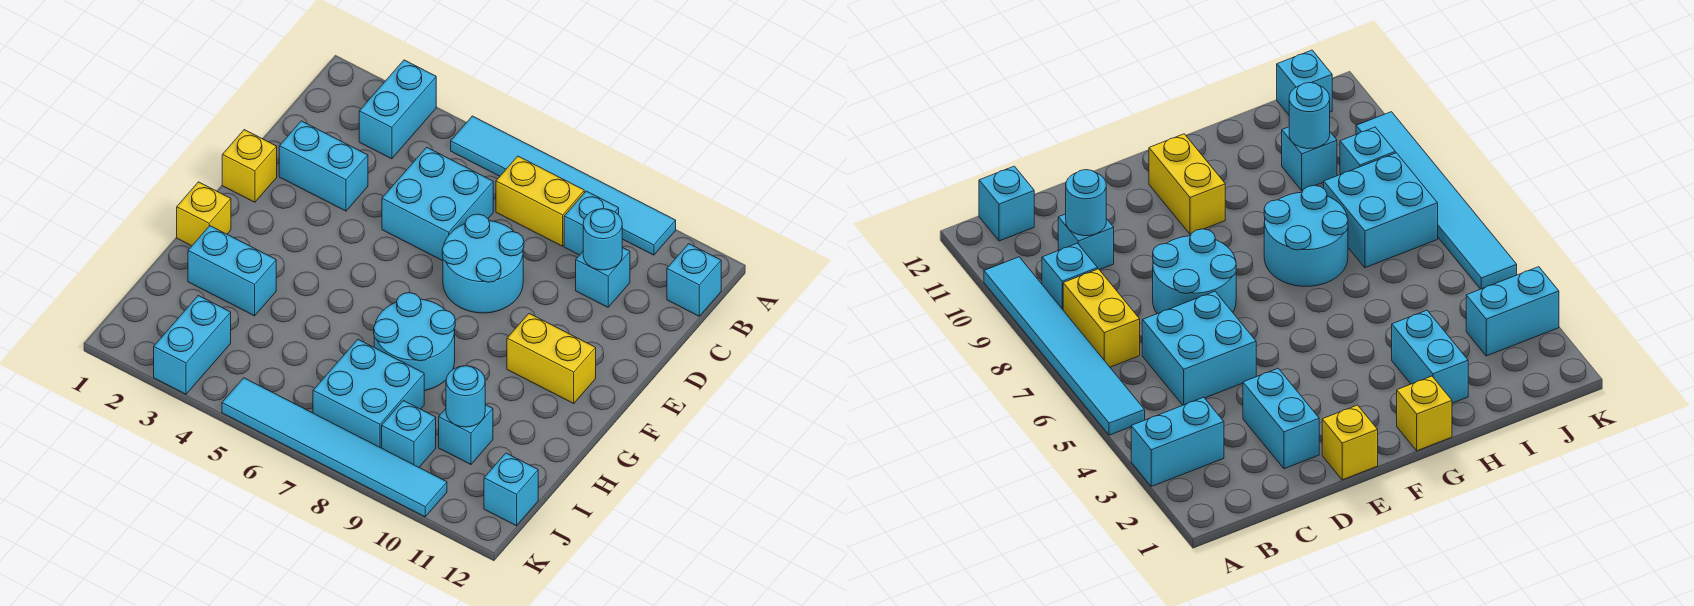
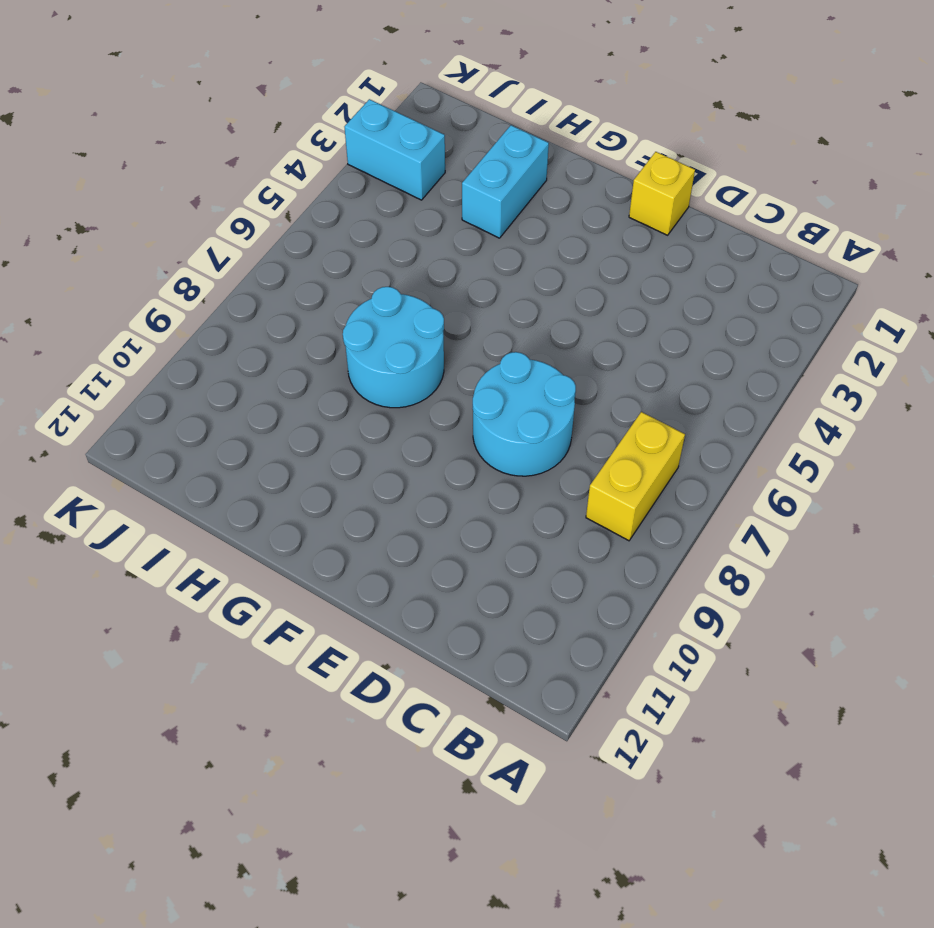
none -> cyan 1x2 brick [359,60,436,159]
none -> cyan 1x6 tile [451,116,676,255]
none -> cyan 1x1 brick [564,191,619,255]

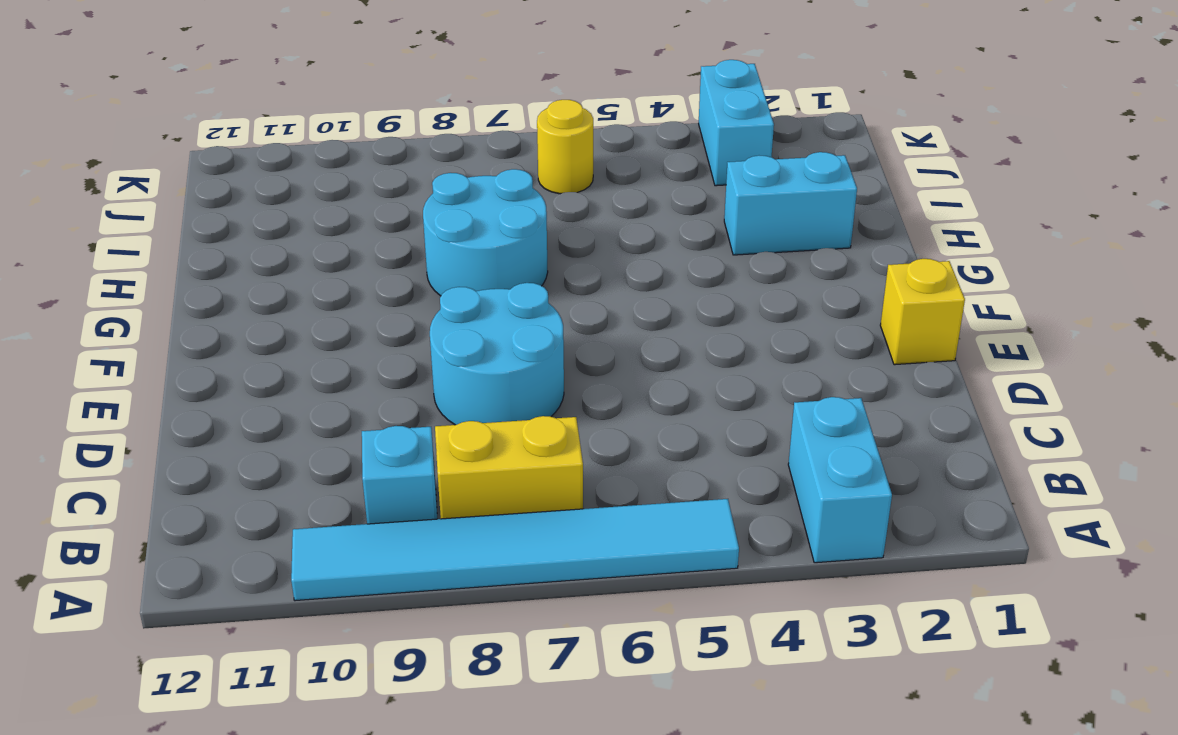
yellow 1x1 round brick [537,100,593,194] -> none
none -> cyan 1x1 brick [667,244,721,316]
none -> cyan 2x2 brick [382,147,493,261]
none -> cyan 1x1 brick [576,248,630,307]

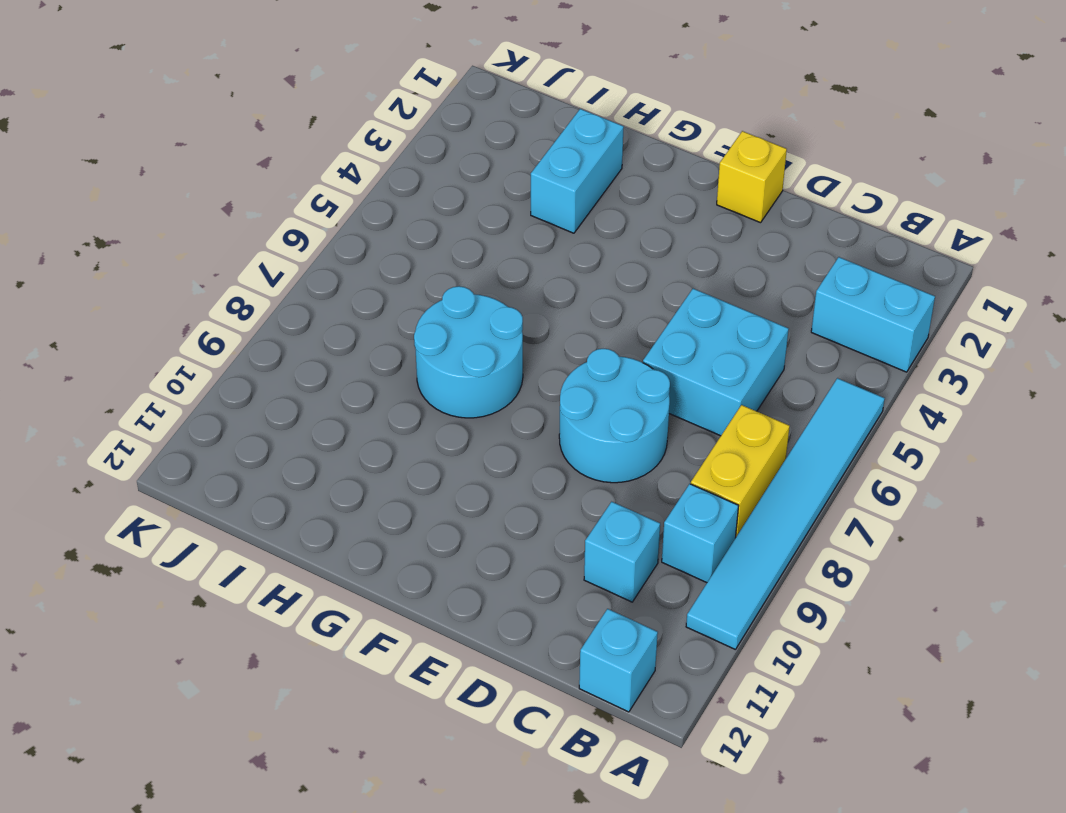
none -> cyan 1x2 brick [279,121,368,211]
none -> yellow 1x2 brick [507,314,596,403]
none -> yellow 1x1 brick [177,182,231,246]

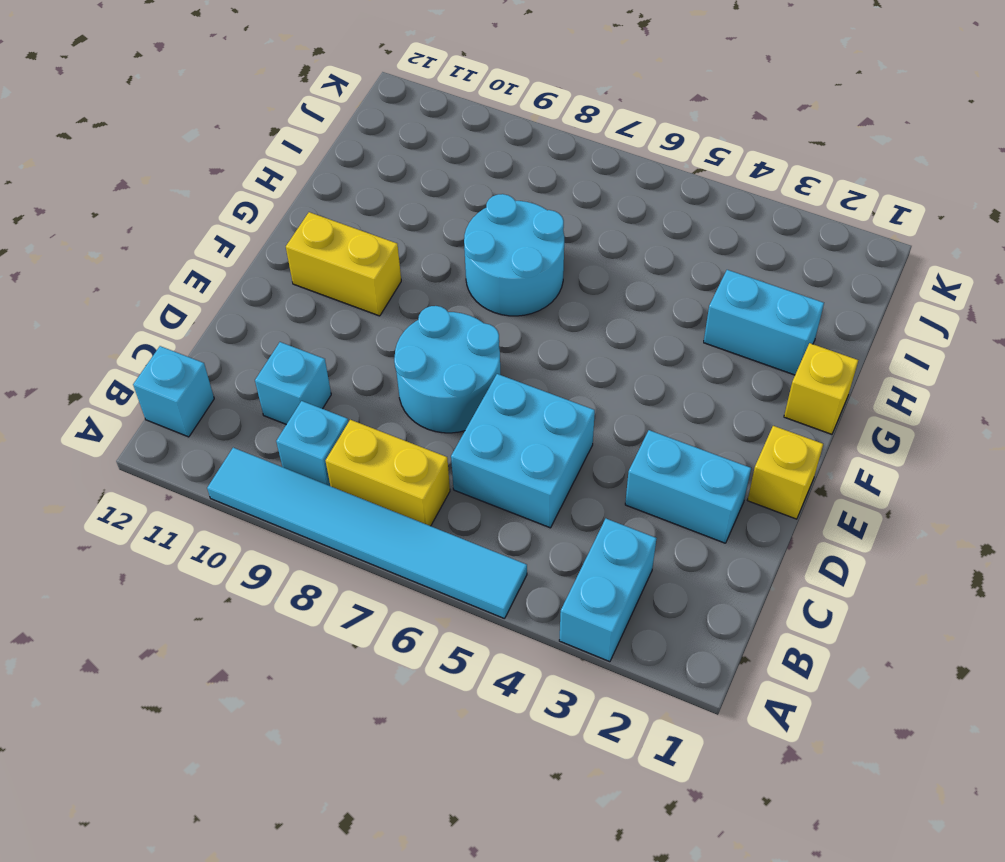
none -> cyan 2x2 brick [313,340,424,448]
none -> cyan 1x1 brick [439,405,493,464]
none -> cyan 1x2 brick [154,296,231,394]

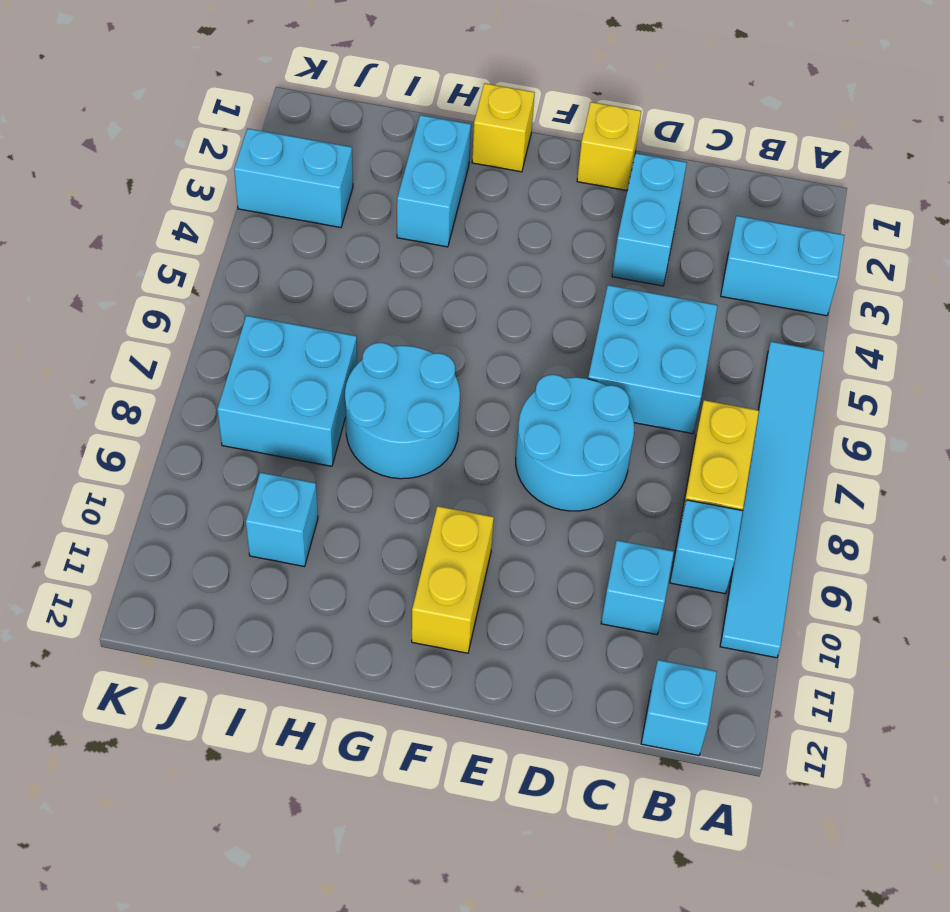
none -> cyan 1x1 brick [382,401,436,467]
none -> cyan 1x1 brick [484,453,538,526]
none -> cyan 1x6 tile [222,378,447,517]

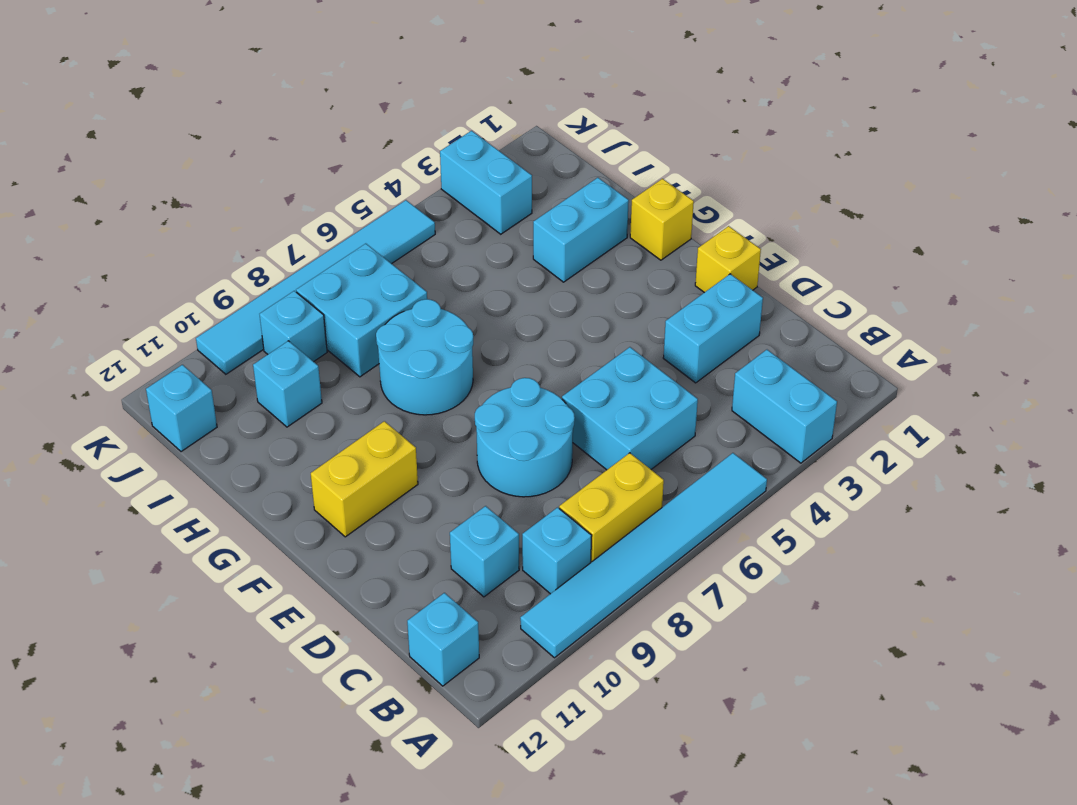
none -> cyan 1x1 round brick [583,209,622,270]
none -> cyan 1x1 round brick [446,366,485,427]

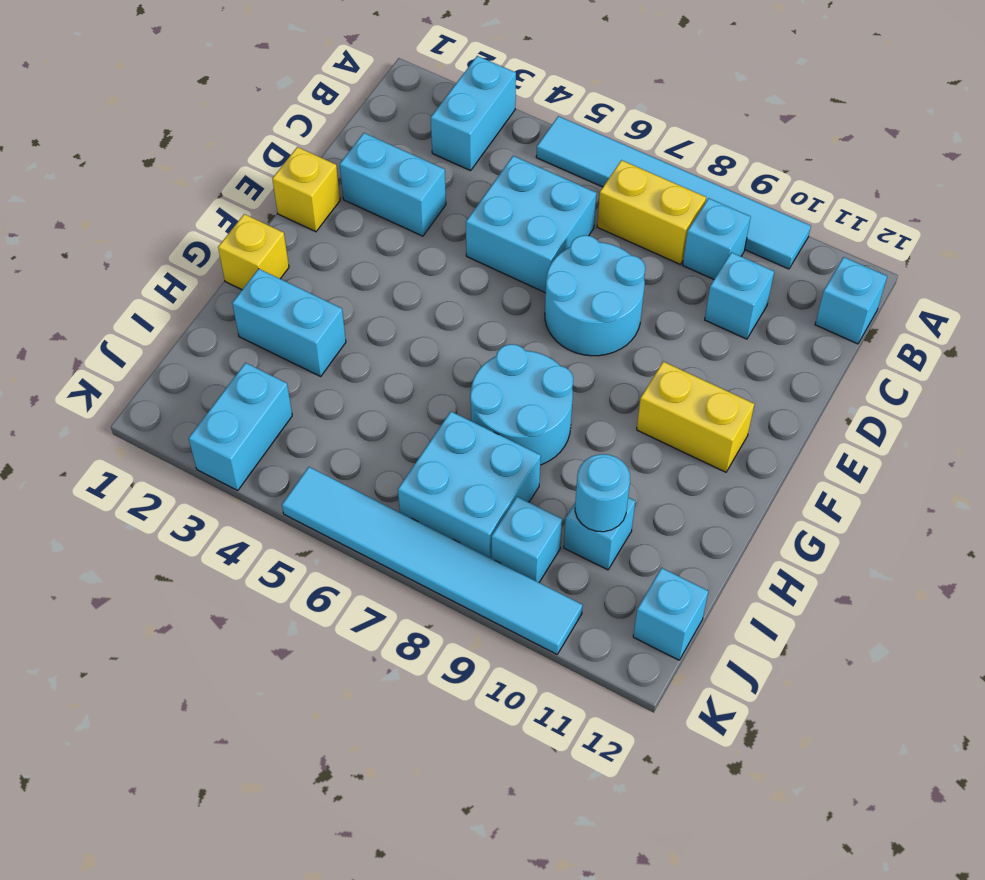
none -> cyan 1x1 round brick [583,209,622,270]

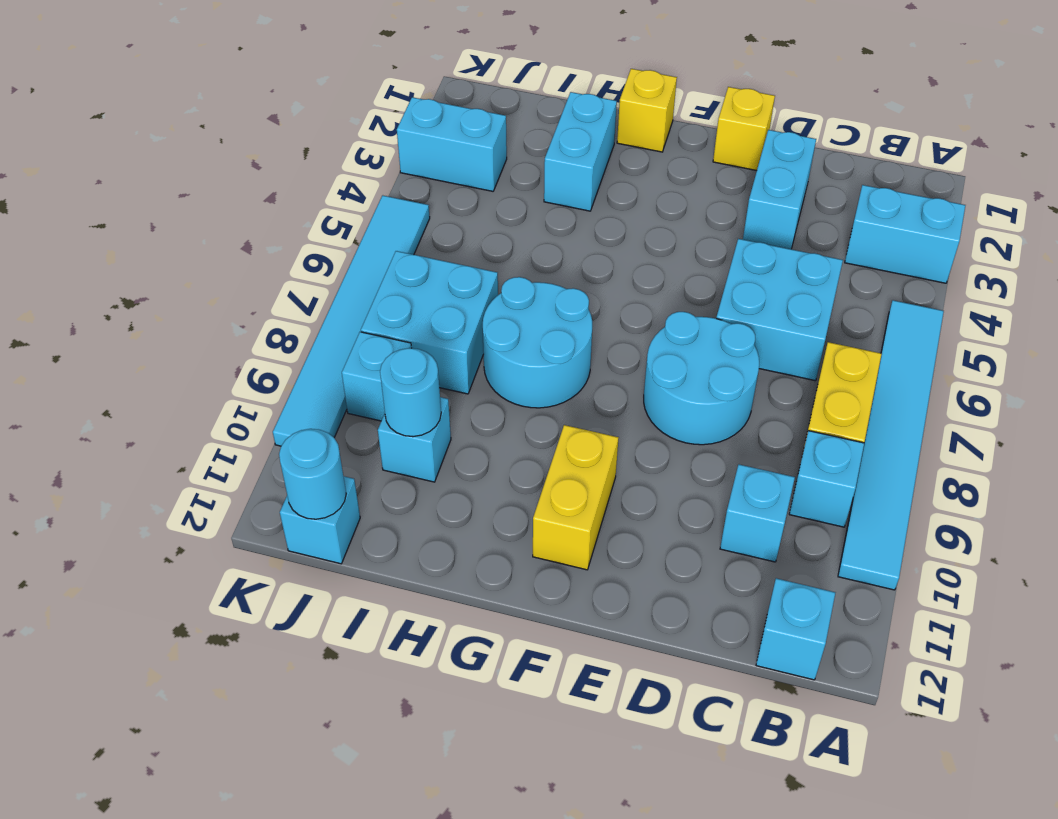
cyan 1x1 round brick [279,429,346,519] -> cyan 1x1 round brick moved to [583,209,622,270]

